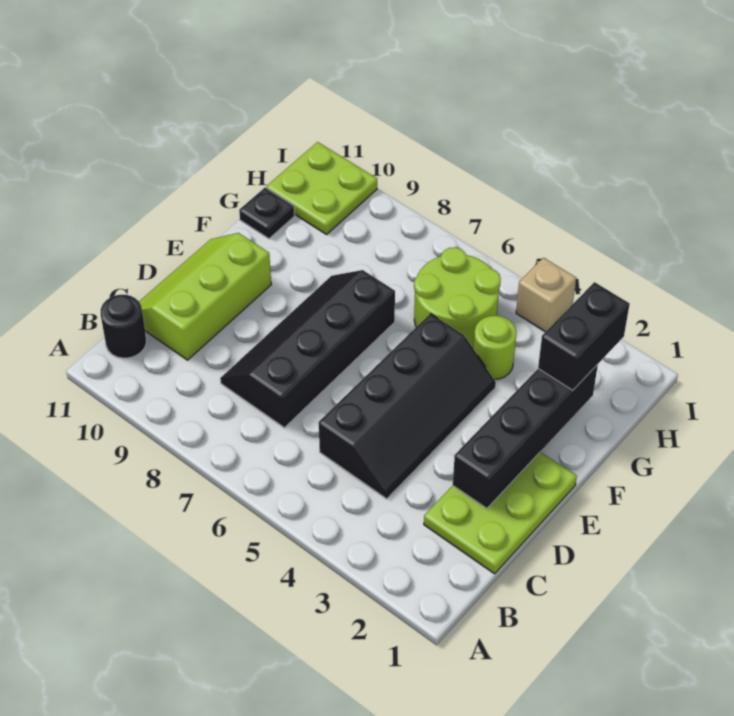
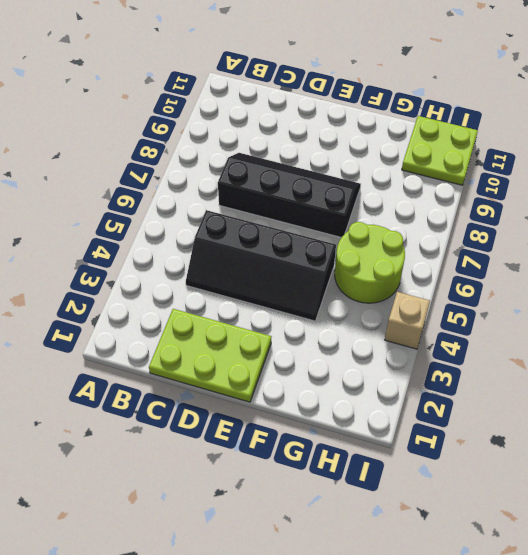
none -> black 1x1 round brick [101,295,146,358]
none -> lime 2x3 slope [139,233,271,360]
none -> lime 1x1 round brick [473,316,516,379]

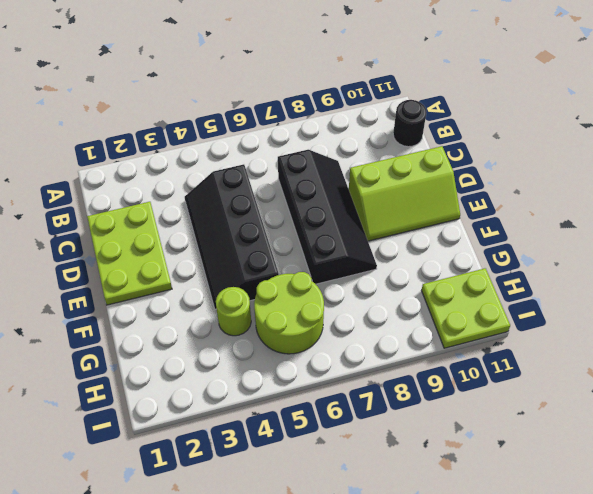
lime 2x3 slope [349,146,460,241] -> lime 2x3 slope turned to [139,233,271,360]
none -> black 1x1 plate [239,188,295,239]
none -> tan 1x1 brick [516,258,576,332]
none -> black 1x4 brick [453,364,598,508]

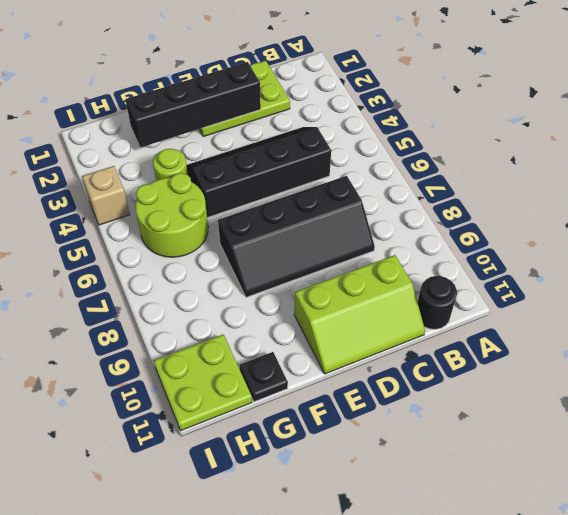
none -> black 1x2 brick [538,282,630,390]

